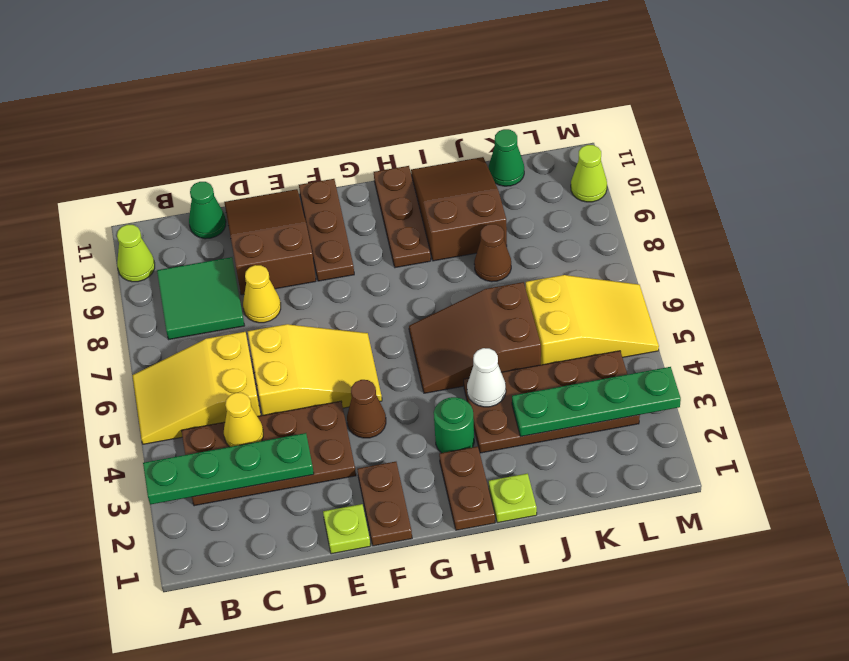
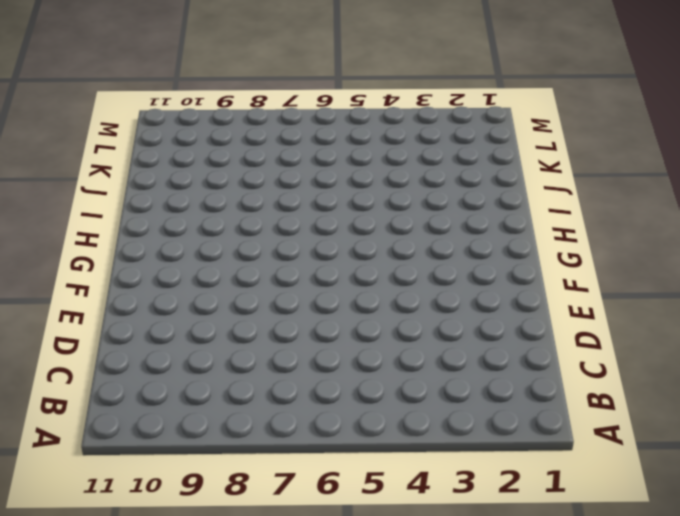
none -> yellow 2x3 slope [132,332,261,444]
none -> lime 1x1 cone [117,225,155,282]
none -> brown 2x4 plate [181,401,356,506]

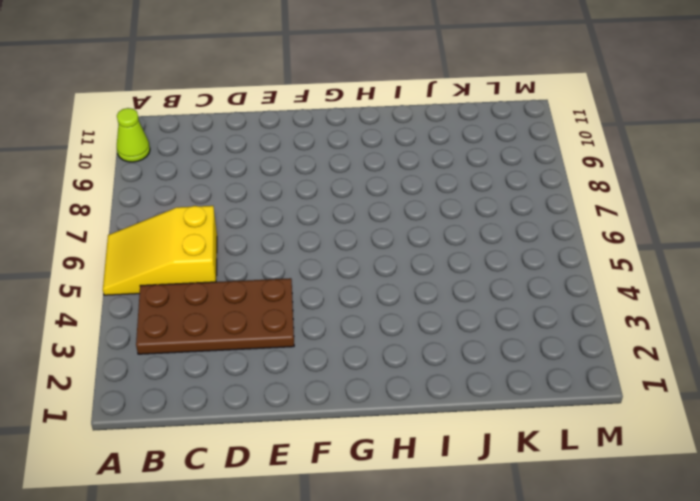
none -> green 2x2 tile [157,257,245,340]
none -> green 1x1 cone [189,182,226,239]
none -> yellow 2x3 slope [248,324,382,415]

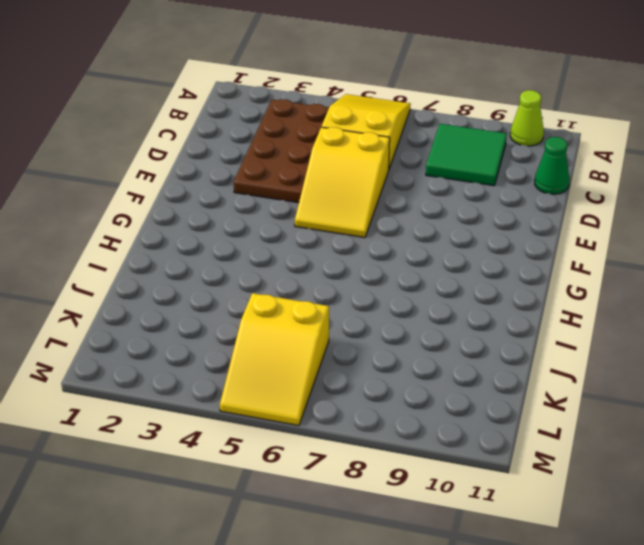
none -> yellow 1x1 cone [243,265,281,323]
none -> brown 2x3 slope [224,189,316,295]
none -> lime 1x1 plate [323,504,370,554]

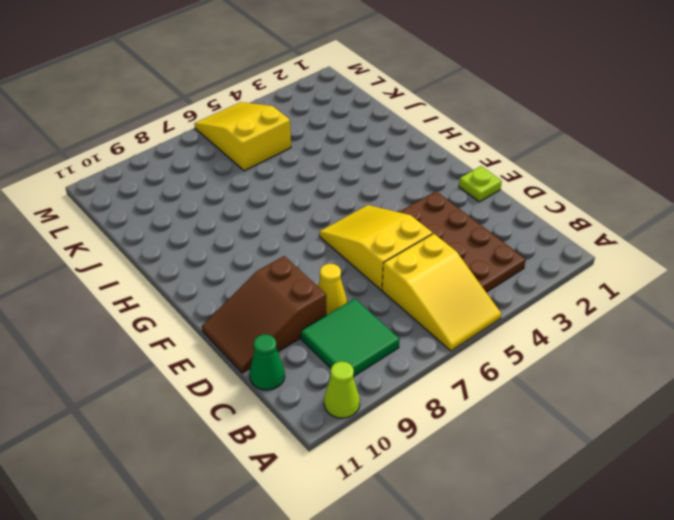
none -> brown 1x2 plate [357,462,412,546]
none -> brown 1x1 cone [347,380,386,438]
none -> brown 1x3 plate [299,179,354,281]

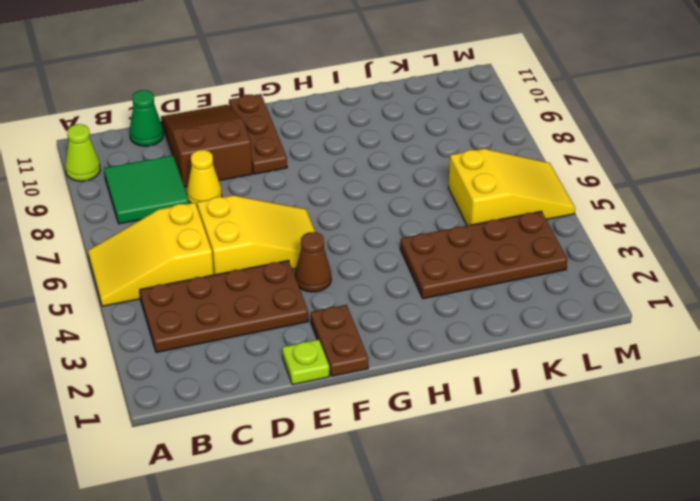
none -> brown 1x2 plate [439,446,495,530]
none -> green 1x1 round brick [434,397,474,453]
none -> brown 2x3 slope [409,282,541,393]

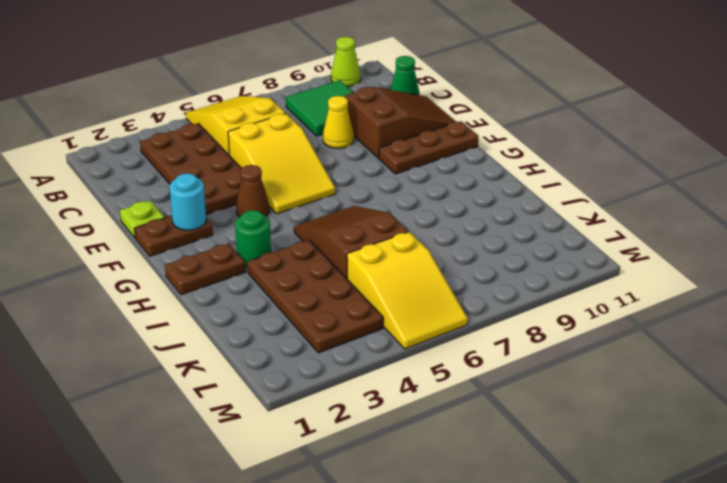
cyan 1x1 round brick [170,173,206,230] -> none
none -> brown 1x3 plate [374,166,431,268]
none -> lime 1x1 plate [489,473,537,523]
none -> brown 2x3 slope [411,157,507,261]

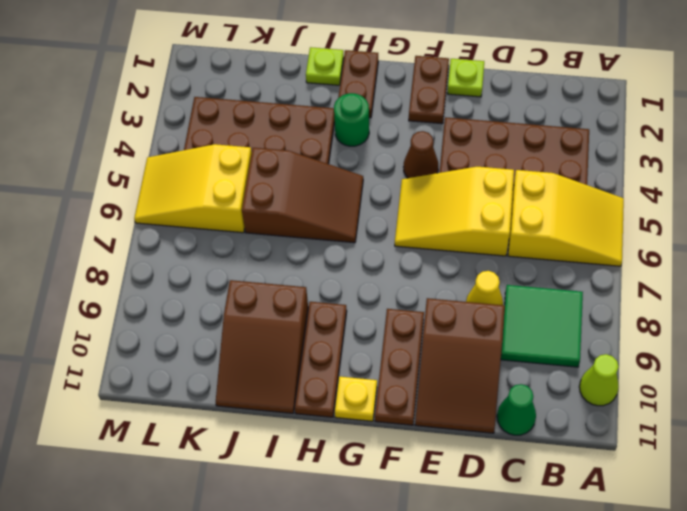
yellow 1x1 plate [335,377,377,421] -> none
none -> brown 1x1 cone [474,224,511,282]
none -> green 1x1 cone [489,129,524,186]
none -> lime 1x1 cone [571,145,607,202]

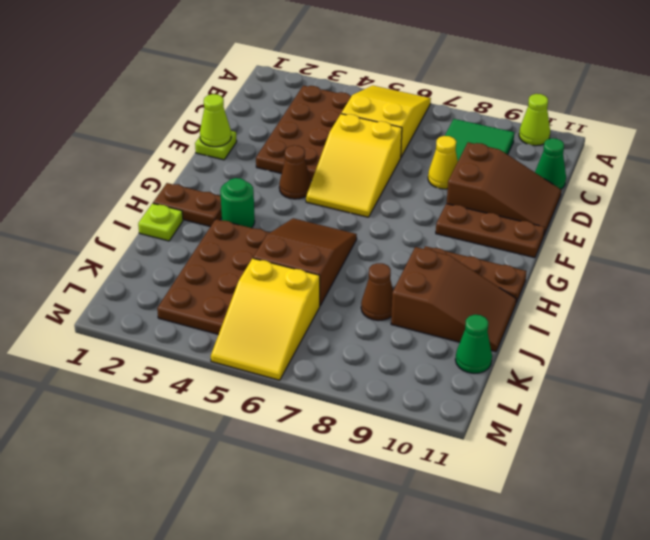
lime 1x1 cone [200,94,231,147] -> lime 1x1 cone moved to [571,145,607,202]
none -> brown 1x2 plate [357,462,412,546]
none -> green 1x4 plate [143,433,314,505]
none -> yellow 1x1 cone [224,393,263,447]

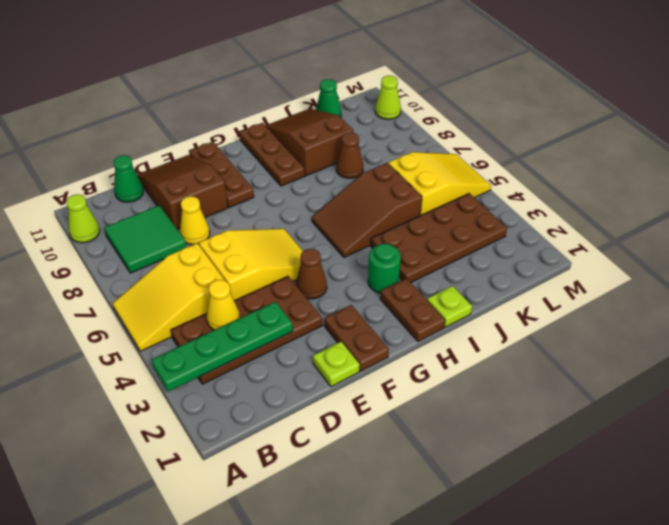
none -> white 1x1 cone [467,348,506,407]
none -> green 1x4 plate [512,367,681,437]

